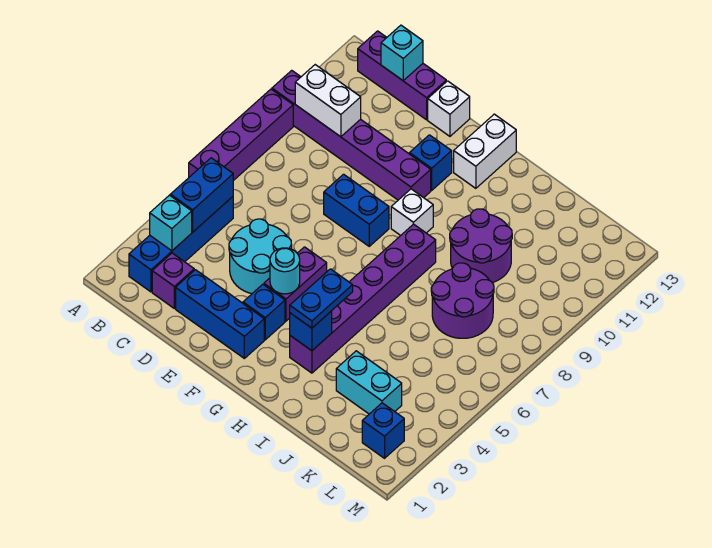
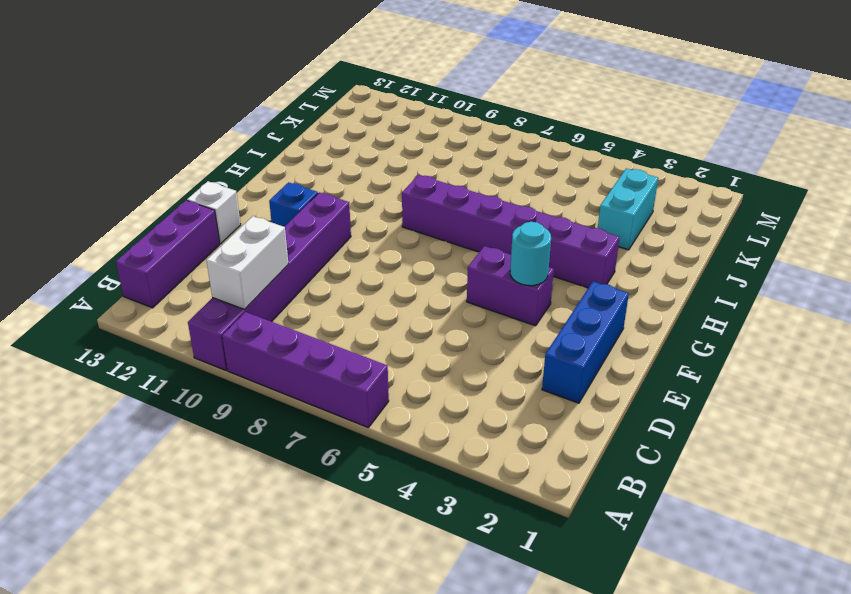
none -> blue 1x4 brick [129,197,233,292]
none -> purple 1x1 brick [152,253,194,308]
none -> cyan 2x2 round brick [229,219,292,294]

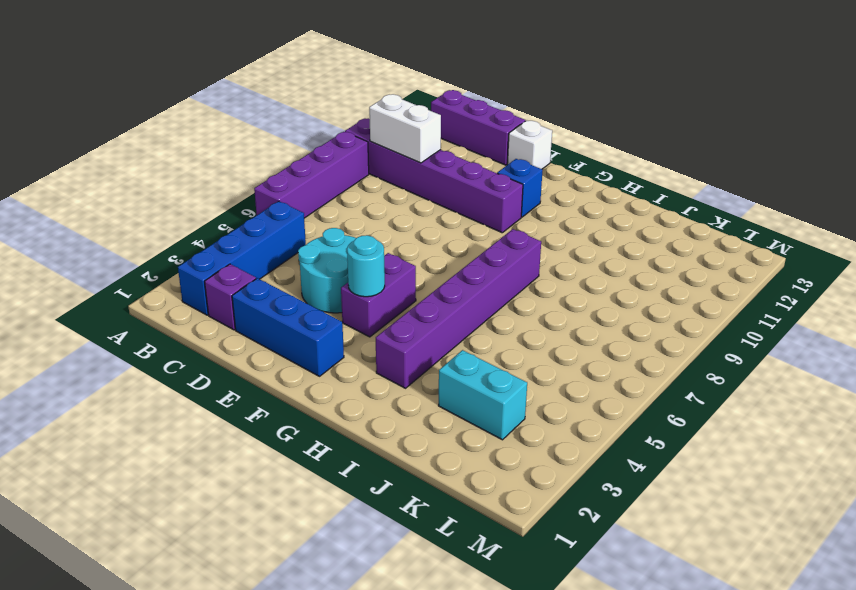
none -> blue 1x2 brick [324,174,389,246]
none -> blue 1x1 brick [243,284,285,340]
none -> white 1x1 brick [391,189,433,236]

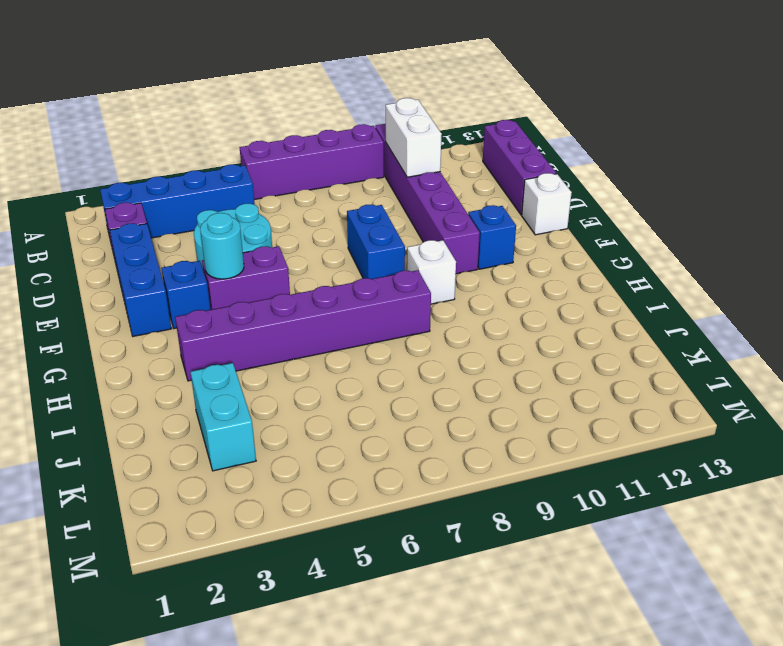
none -> white 1x2 brick [454,114,516,188]
none -> purple 2x2 round brick [450,209,512,283]
none -> purple 2x2 round brick [431,263,494,338]

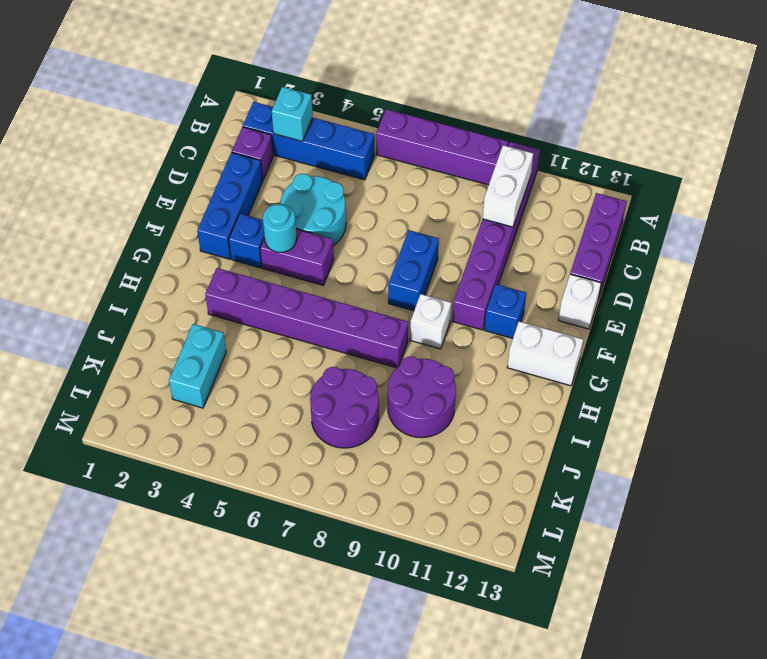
none -> blue 1x1 brick [362,403,404,458]
none -> blue 1x2 brick [170,158,233,232]
none -> cyan 1x1 brick [381,25,423,80]

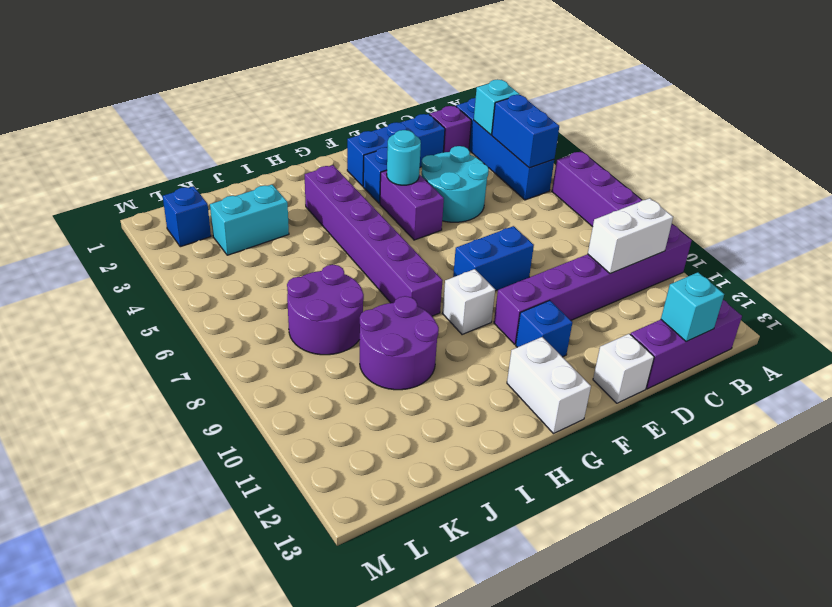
none -> blue 1x1 brick [290,311,332,351]
none -> blue 1x2 plate [290,269,353,328]

